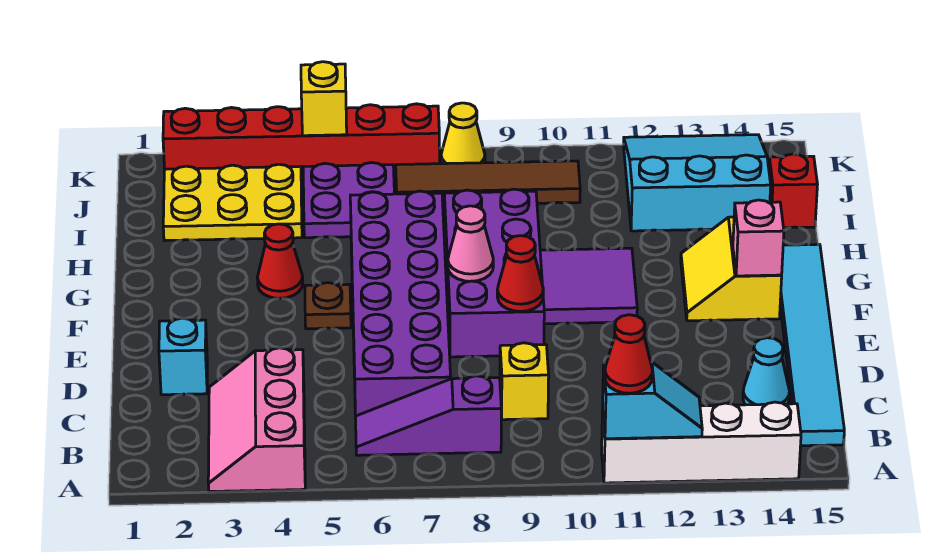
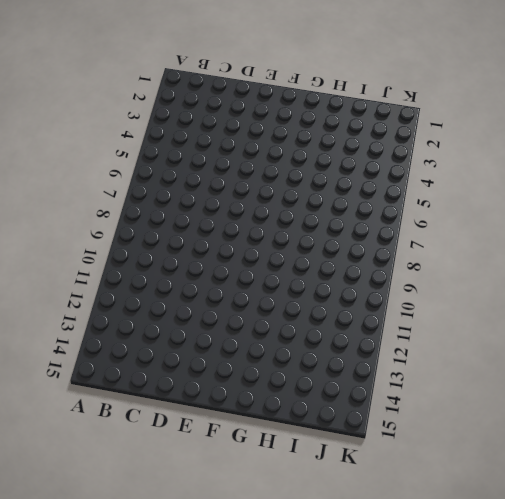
none -> pink 2x3 slope [208,348,305,492]
none -> white 1x4 brick [602,402,801,483]
none -> purple 1x3 slope [355,376,501,455]

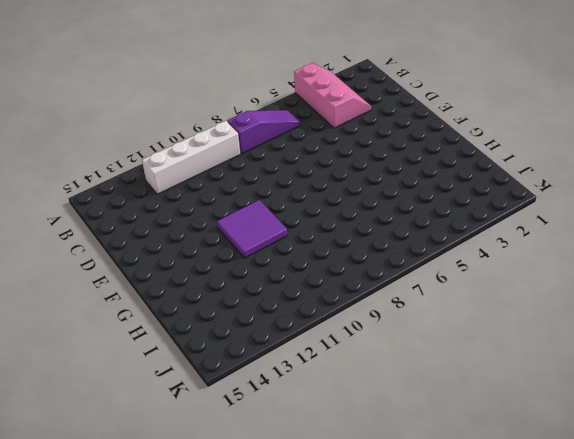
white 1x4 brick [142,121,241,194] -> white 1x4 brick moved to [602,402,801,483]
none -> cyan 1x6 tile [780,244,844,446]
none -> purple 2x6 brick [350,191,451,416]
none -> yellow 1x1 brick [500,343,549,420]

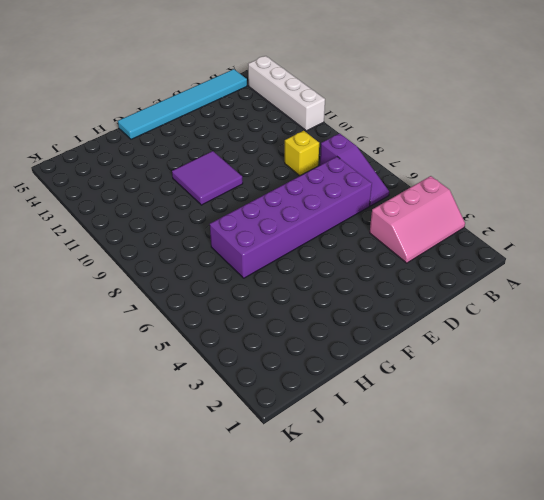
none -> cyan 1x1 cone [743,338,789,405]
none -> cyan 1x1 brick [159,318,207,395]
none -> purple 2x4 brick [444,189,544,357]

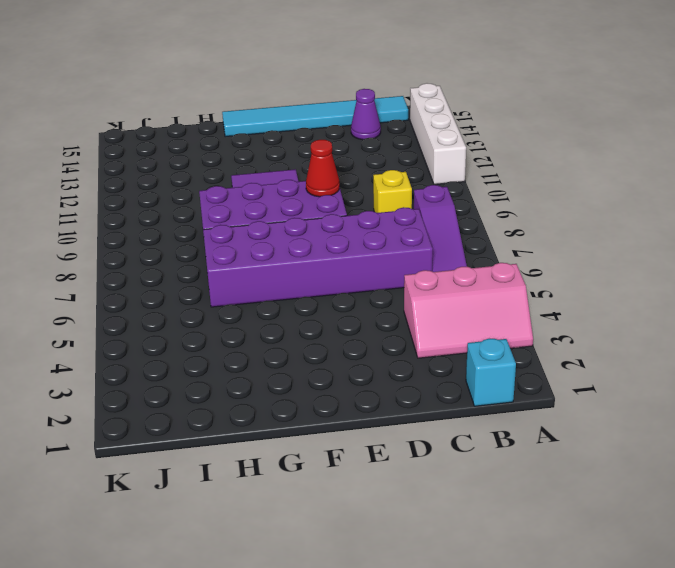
cyan 1x1 brick [466,339,516,406] -> cyan 1x1 brick moved to [159,318,207,395]
purple 1x1 cone [351,89,381,139] -> cyan 1x1 cone [743,338,789,405]
none -> brown 1x1 plate [305,283,351,329]
none -> yellow 2x2 slope [681,217,782,321]
none -> red 1x1 cone [257,224,303,298]

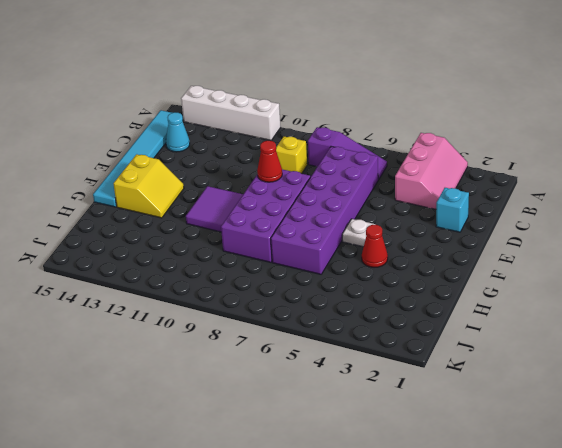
white 1x1 plate [342,219,375,247] -> brown 1x1 plate [305,283,351,329]
none -> yellow 2x3 plate [163,164,302,241]
none -> purple 2x2 plate [303,163,394,238]
none -> cyan 3x3 slope [624,135,771,231]

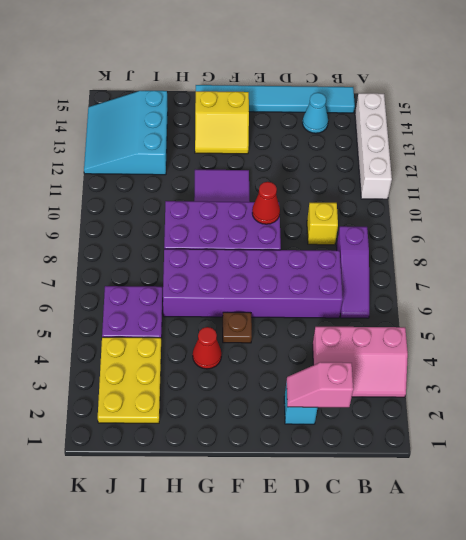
pink 1x2 slope [287,362,353,407] -> none
none -> red 1x1 brick [769,154,818,228]
none -> brown 1x4 tile [396,161,580,205]
none -> red 1x6 brick [163,104,440,179]

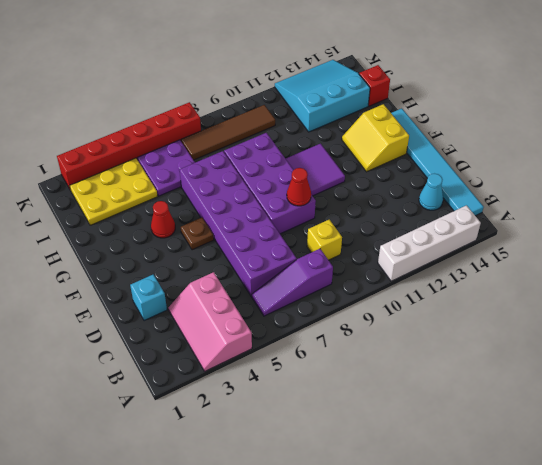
none -> yellow 1x1 cone [441,103,485,164]
none -> cyan 1x2 slope [603,362,702,439]
none -> pink 1x1 cone [448,206,493,281]

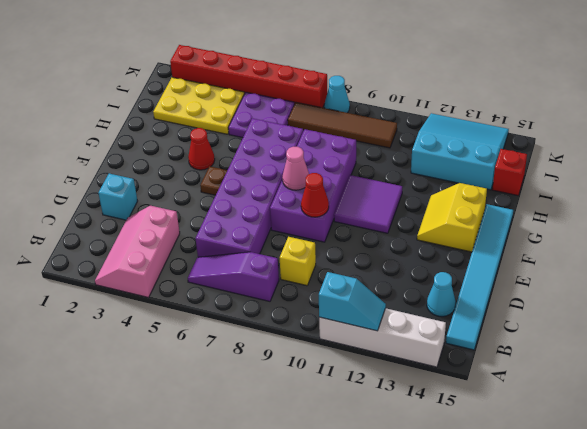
cyan 1x1 cone [325,76,350,113] -> yellow 1x1 cone [441,103,485,164]
none -> pink 1x1 brick [733,200,784,276]
none -> yellow 1x1 brick [301,62,347,136]
none -> red 1x1 cone [605,315,652,393]

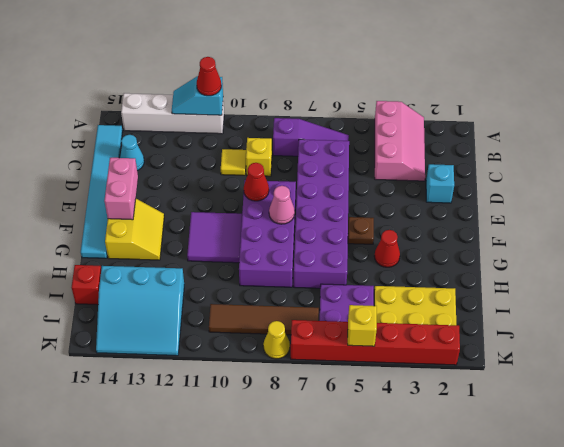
yellow 1x1 tile [221,149,246,175] -> none
pink 1x2 brick [104,158,138,220] -> pink 1x1 brick [733,200,784,276]

